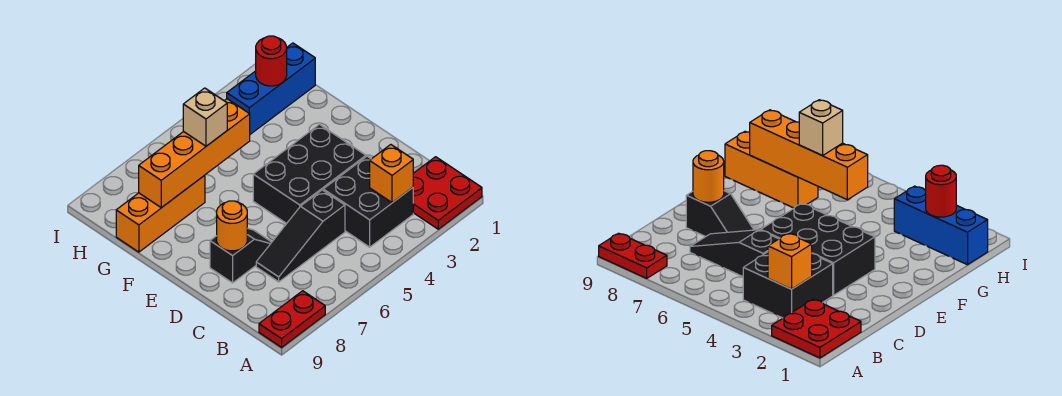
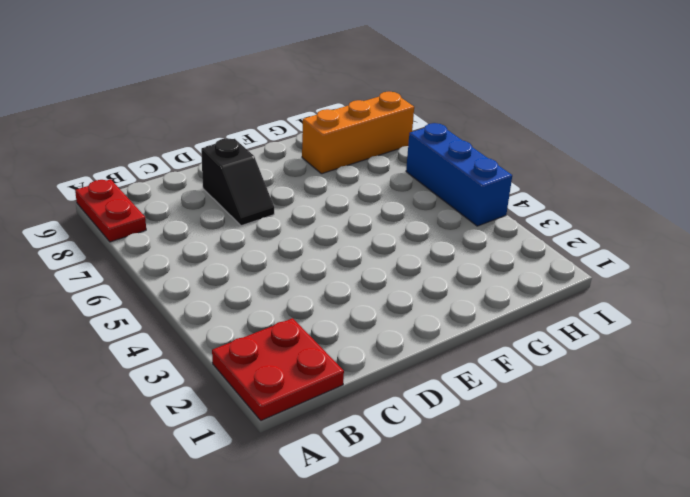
orange 1x3 brick [302,92,414,174] -> orange 1x3 brick turned to [116,175,205,252]
blue 1x3 brick [406,123,512,226] -> blue 1x3 brick moved to [227,43,315,134]
none -> black 2x2 brick [323,156,413,247]
none -> black 1x3 slope [256,190,345,282]
none -> black 2x3 brick [253,124,366,224]

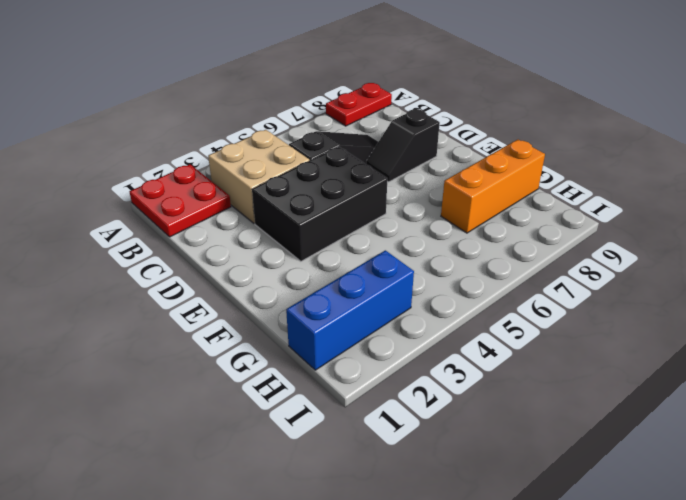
tan 2x2 brick [208,130,310,224] -> black 2x2 brick [323,156,413,247]
none -> orange 1x1 brick [370,145,413,203]
none -> orange 1x1 round brick [217,201,247,251]
none -> orange 1x4 brick [139,99,250,208]

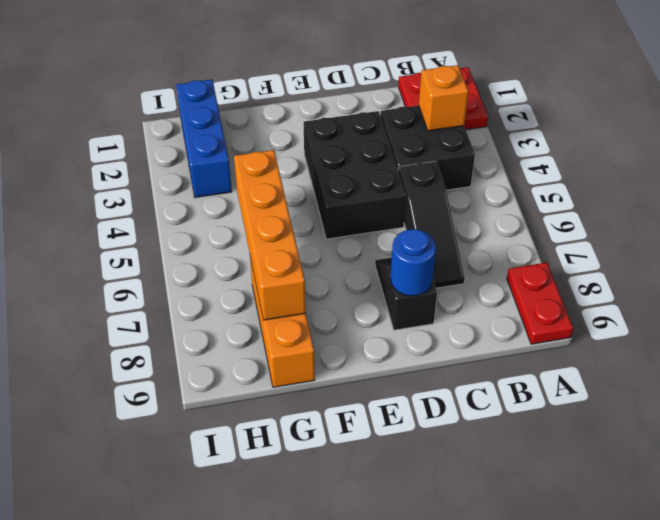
blue 1x1 round brick [391,229,436,296] -> orange 1x1 round brick [217,201,247,251]
none -> red 1x1 round brick [256,36,287,86]
none -> tan 1x1 brick [183,88,227,146]

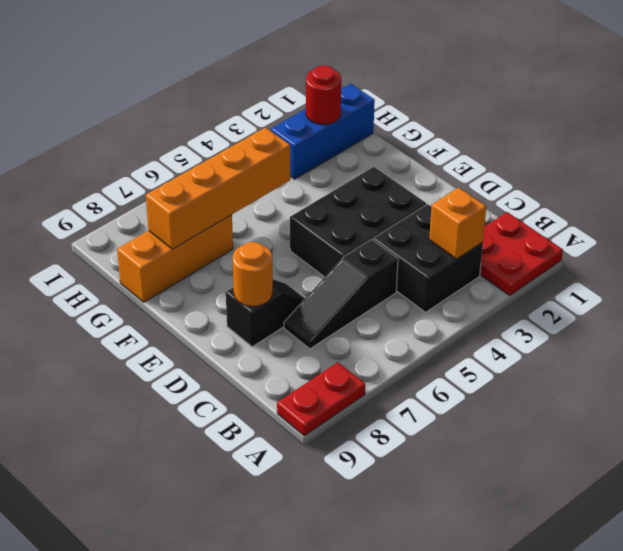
none -> tan 1x1 brick [183,88,227,146]

